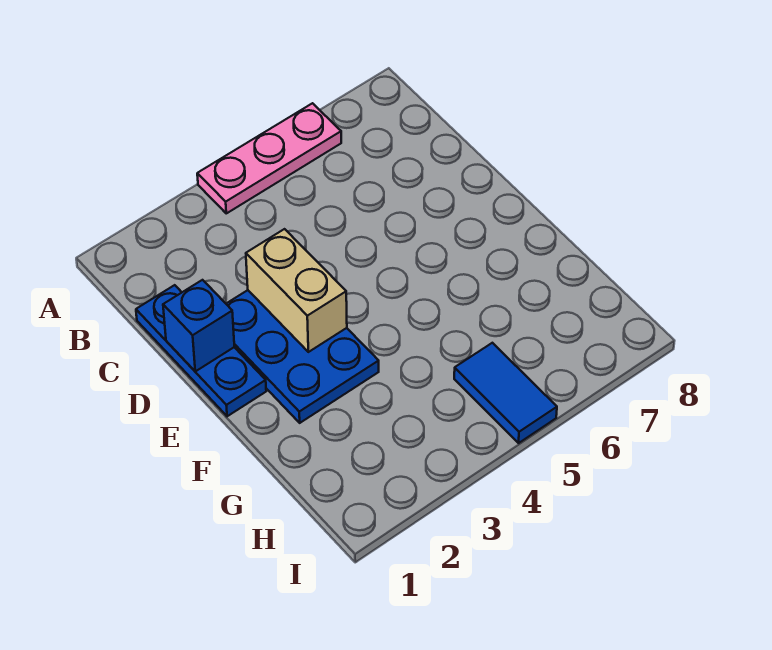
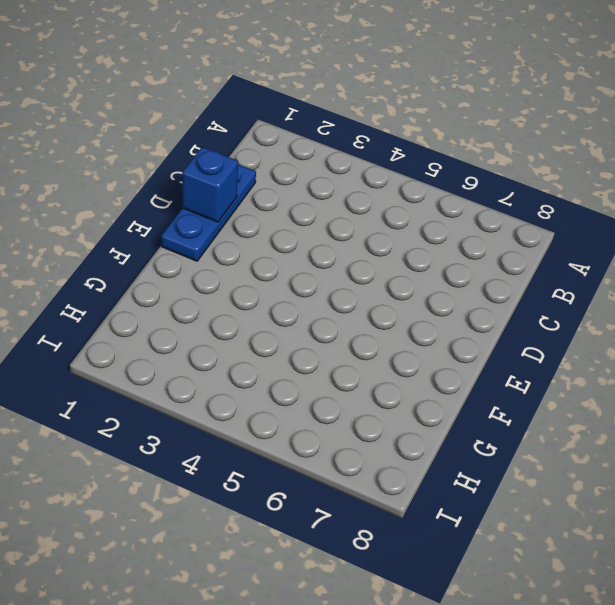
none -> pink 1x3 plate [197,103,341,213]
none -> blue 2x3 plate [226,290,379,423]

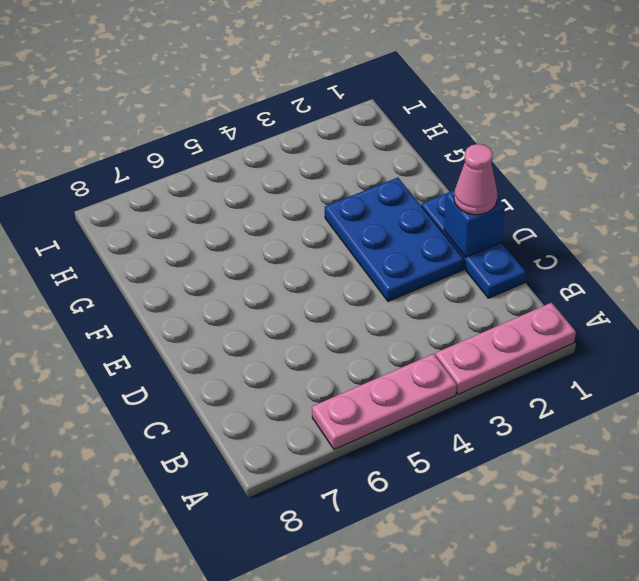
pink 1x3 plate [436,303,576,394] -> none
pink 1x1 cone [454,144,497,215] -> none
none -> blue 1x2 tile [454,343,557,443]
none -> tan 1x2 brick [246,229,347,352]

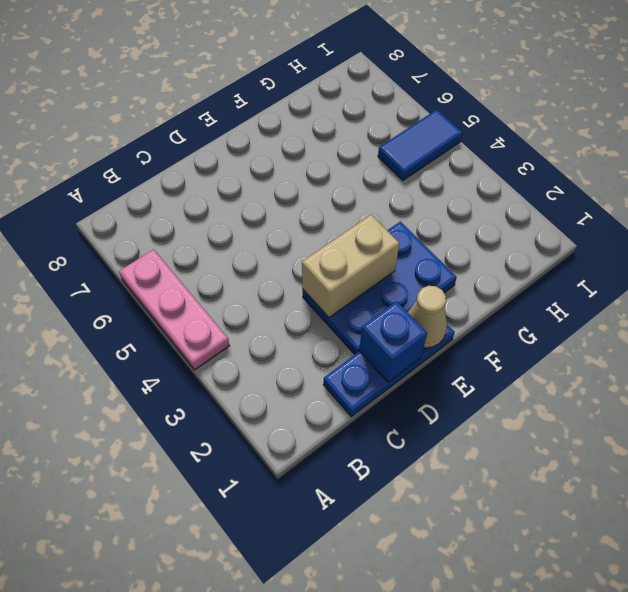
tan 1x1 cone [408,286,447,348] -> none

